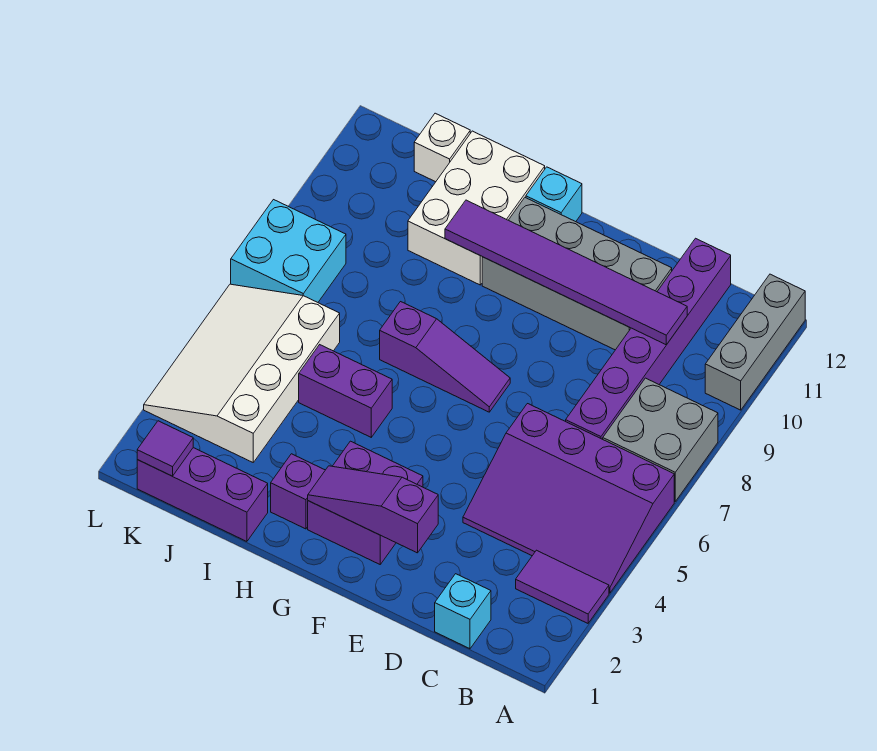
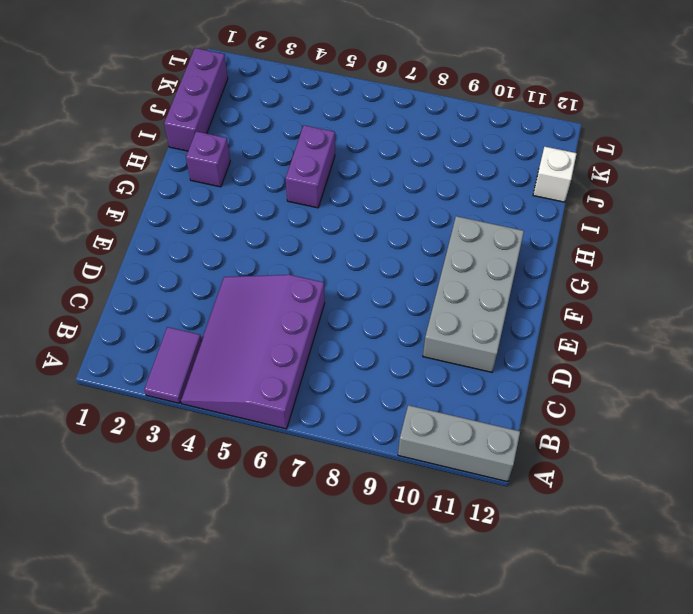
none -> grey 2x2 brick [603,378,718,501]
none -> cyan 1x1 brick [435,574,491,649]
none -> purple 1x6 brick [566,238,731,439]

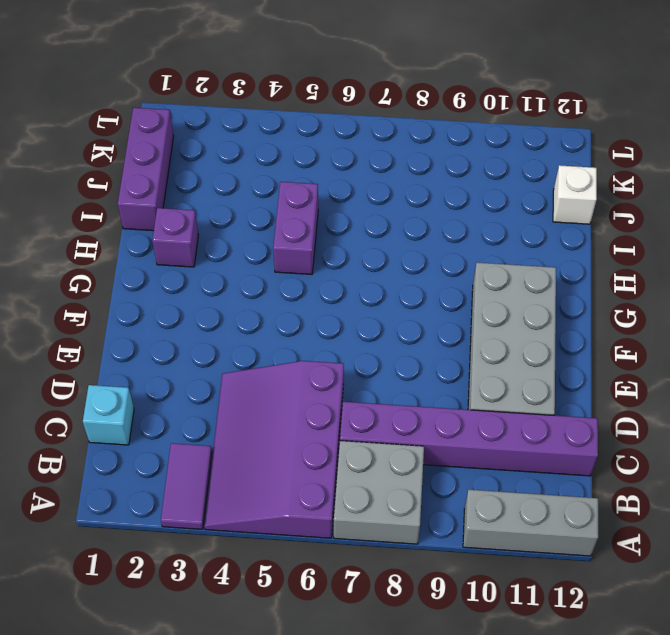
none -> purple 2x2 brick [308,441,423,564]
none -> purple 1x3 slope [380,302,510,412]
none -> cyan 1x1 brick [526,167,582,222]

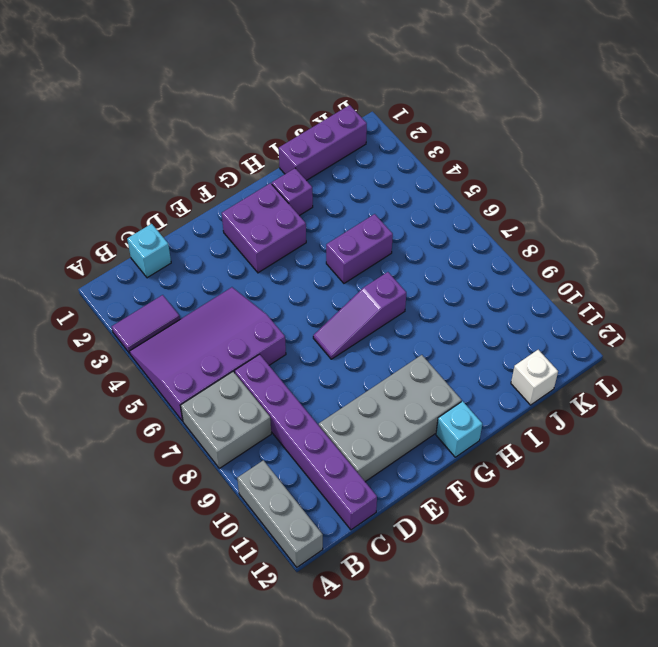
none -> white 2x3 brick [408,131,545,285]
none -> white 3x4 slope [144,284,340,462]
none -> cyan 2x2 brick [231,200,346,302]

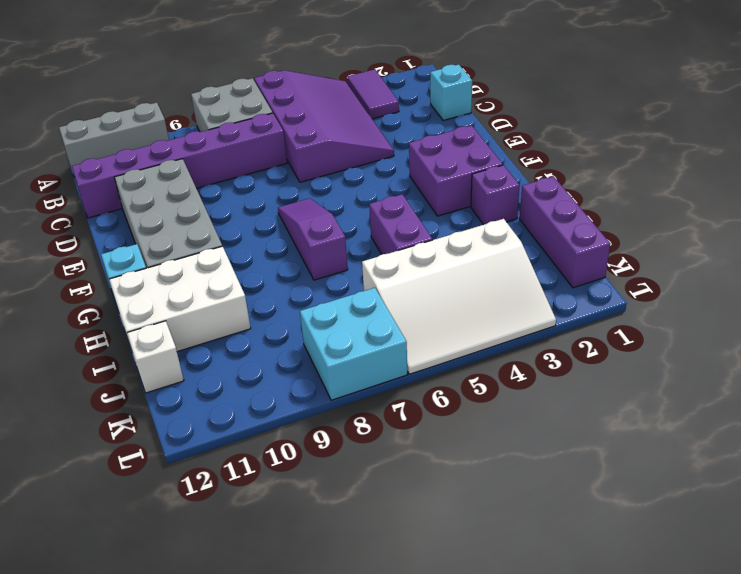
none -> purple 1x6 tile [445,200,687,345]
none -> purple 1x3 slope [308,466,438,553]
none -> purple 1x1 tile [137,421,193,476]

